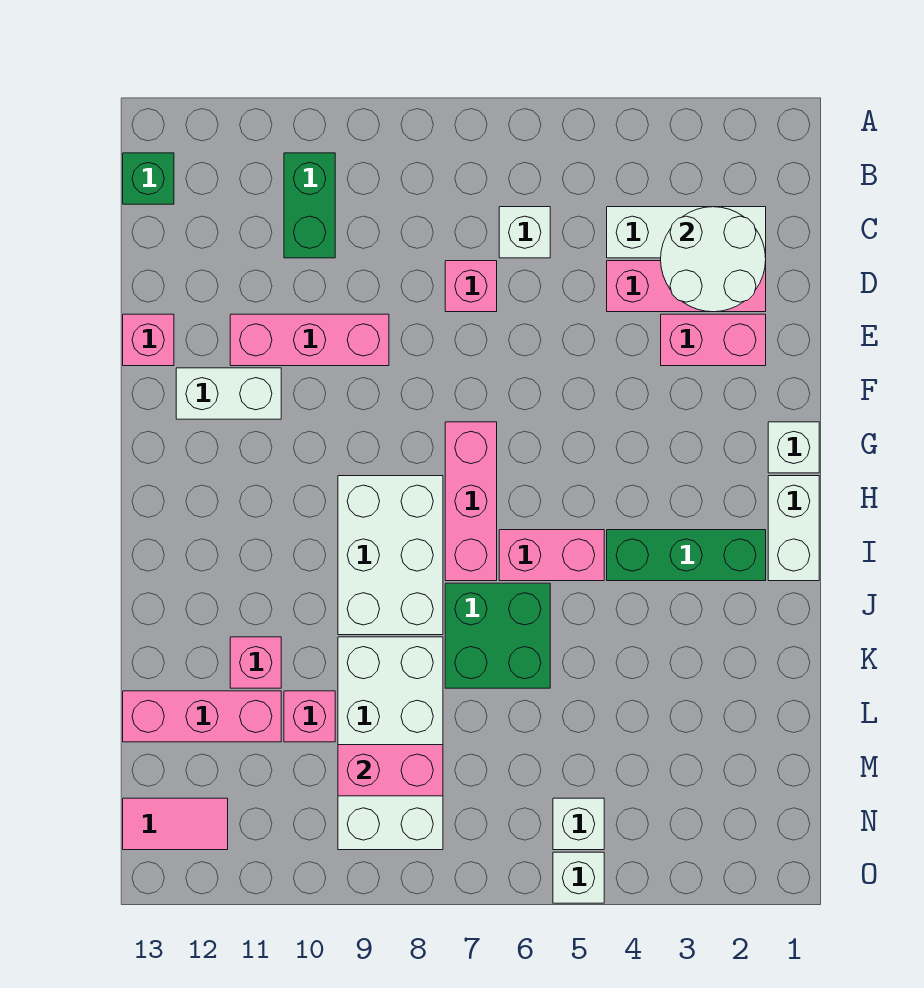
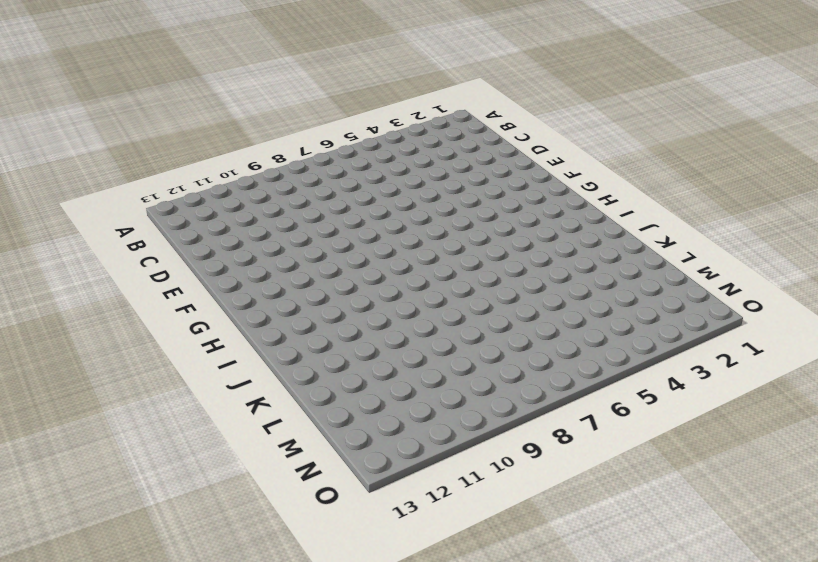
none -> green 1x2 brick [284,153,335,258]
none -> green 1x1 brick [123,153,174,204]
none -> white 1x3 brick [607,207,766,258]

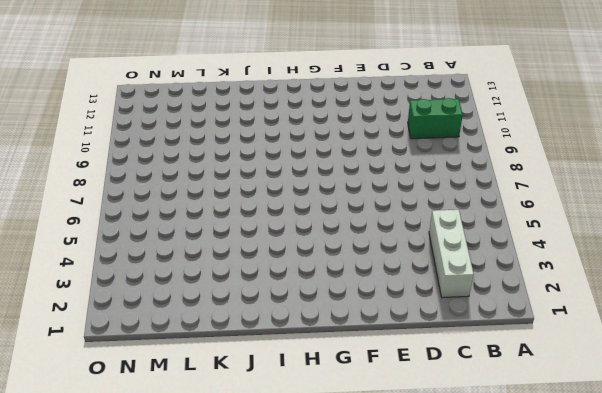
none -> green 1x1 brick [123,153,174,204]
none -> white 1x1 brick [499,207,550,258]
none -> pink 1x3 brick [607,261,766,312]

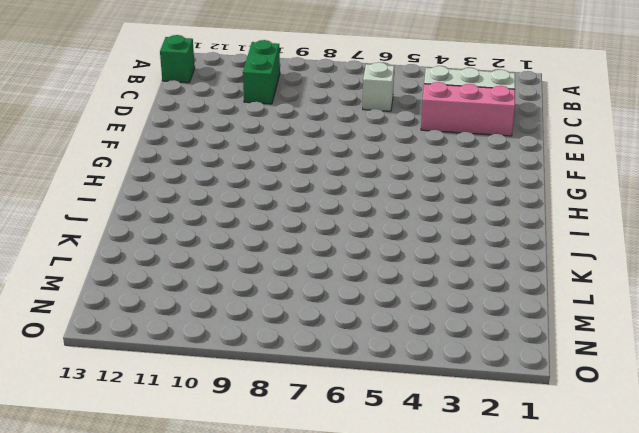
none -> pink 1x1 brick [445,261,497,312]
none -> pink 1x2 brick [661,314,766,366]
none -> pink 1x3 brick [230,314,389,366]

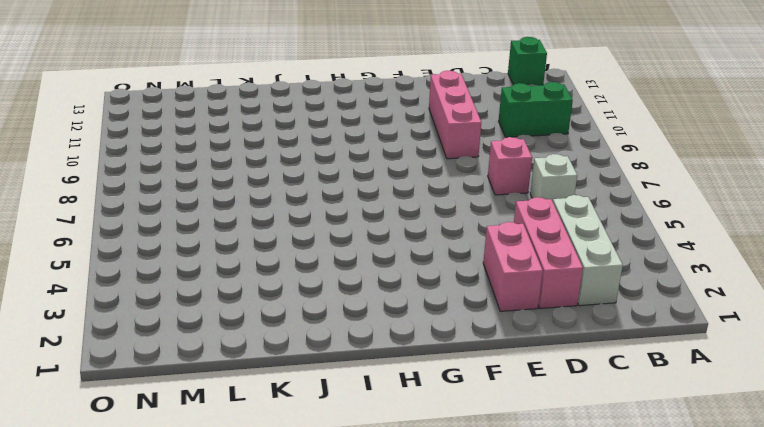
none -> pink 1x1 brick [123,314,174,366]
none -> white 1x2 brick [176,368,281,419]
none -> white 1x1 brick [768,422,819,473]

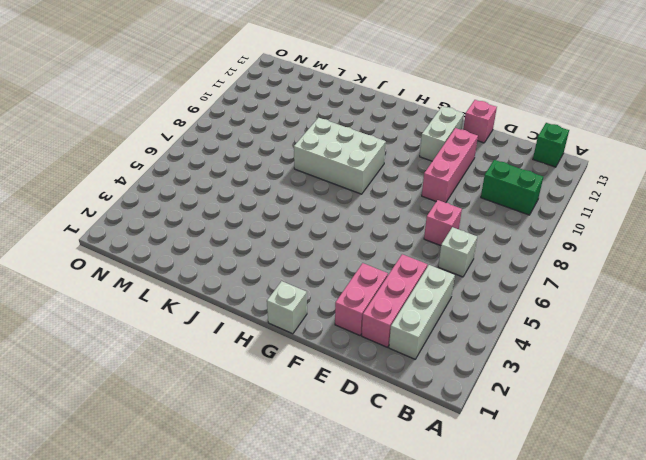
none -> pink 1x3 brick [445,422,497,581]
none -> white 1x2 brick [768,476,819,581]
none -> green 1x3 brick [607,530,766,581]

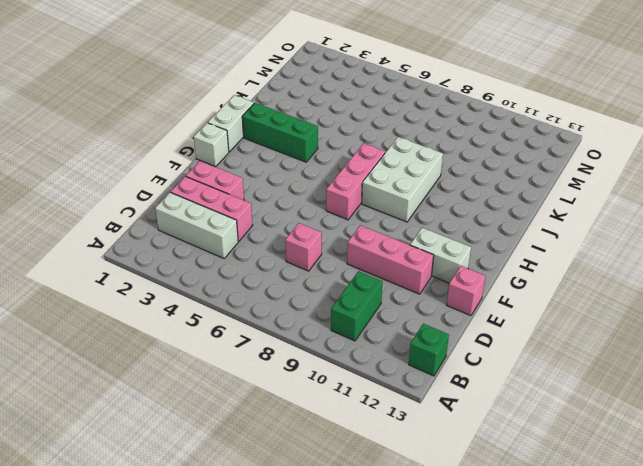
none -> white 1x1 brick [499,207,550,258]
none -> pink 1x2 brick [499,530,604,581]
none -> green 2x2 brick [445,583,550,688]

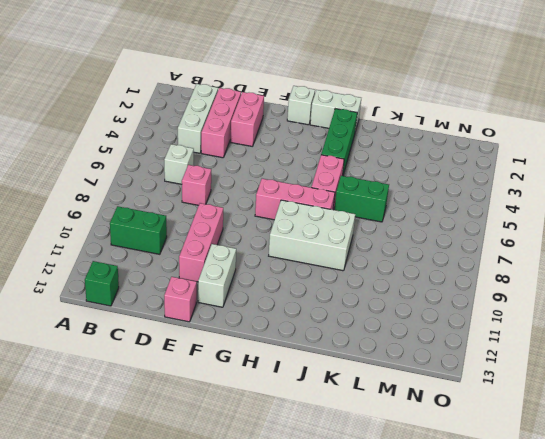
green 1x2 brick [334,176,389,222] -> green 2x2 brick [445,583,550,688]
none -> white 2x4 brick [338,637,443,850]
none -> pink 1x1 brick [230,637,281,688]
none -> pink 1x1 brick [284,691,335,742]

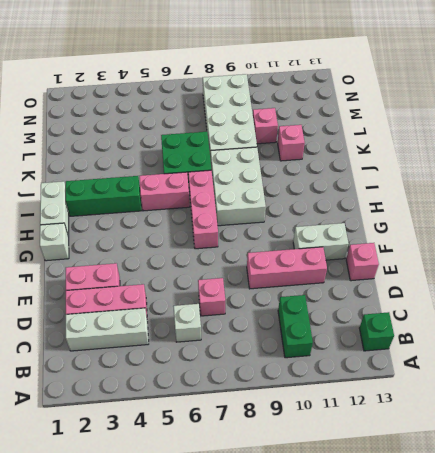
none -> pink 1x3 brick [123,691,281,742]
none -> white 1x1 brick [553,798,604,850]
none -> pink 1x2 tile [123,798,228,850]

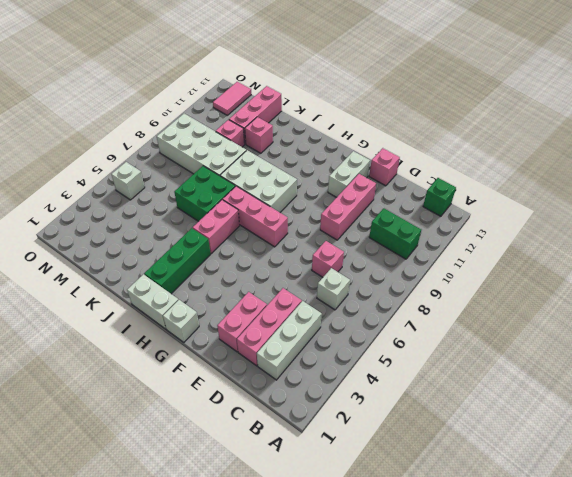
none -> white 1x1 brick [553,852,604,903]
none -> white 2x2 round brick [661,207,766,312]
none -> pink 1x2 brick [338,745,443,796]

